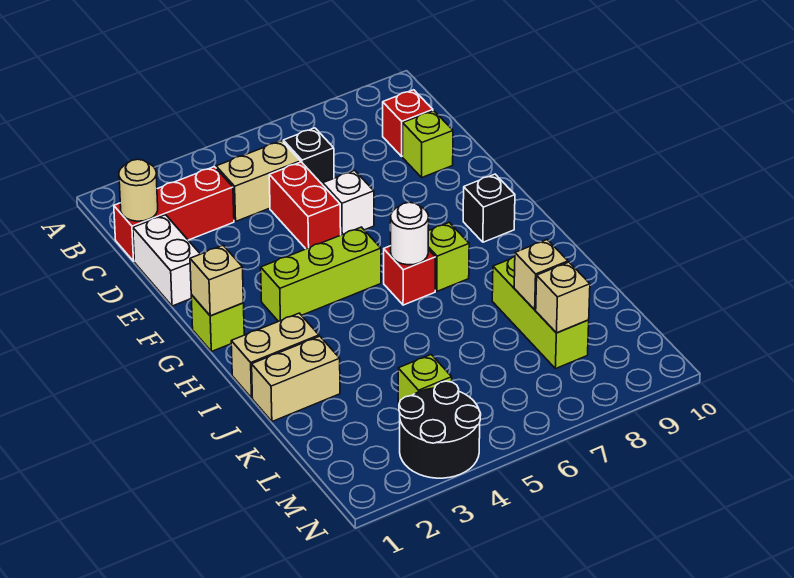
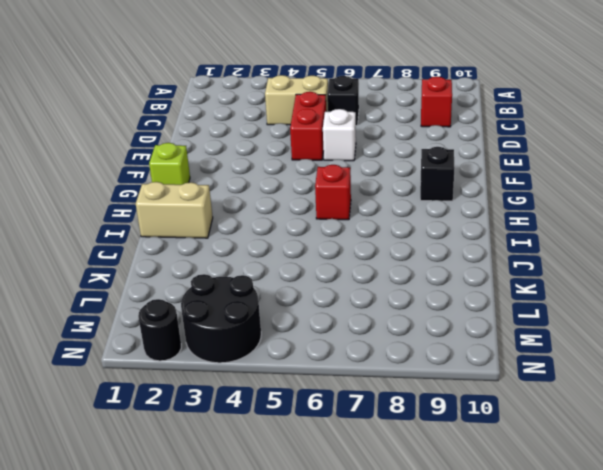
black 1x1 round brick [138,299,181,361] -> none
none -> red 1x3 brick [114,167,234,261]
none -> white 1x2 brick [133,215,200,306]
none -> lime 1x1 brick [403,111,453,177]

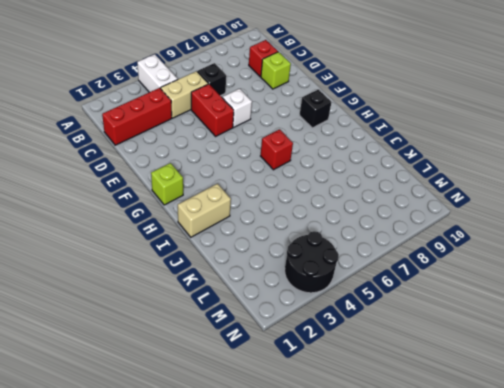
white 1x2 brick [137,54,178,92] -> white 1x2 brick moved to [133,215,200,306]
none -> lime 1x3 brick [261,227,381,322]
none -> lime 1x1 brick [428,222,469,291]
none -> tan 1x2 brick [252,336,340,422]

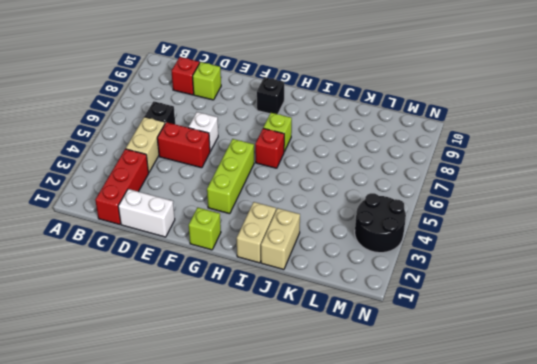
none -> lime 1x3 brick [492,257,589,369]
none -> lime 1x1 brick [398,355,452,404]
none -> tan 1x1 round brick [119,159,158,221]

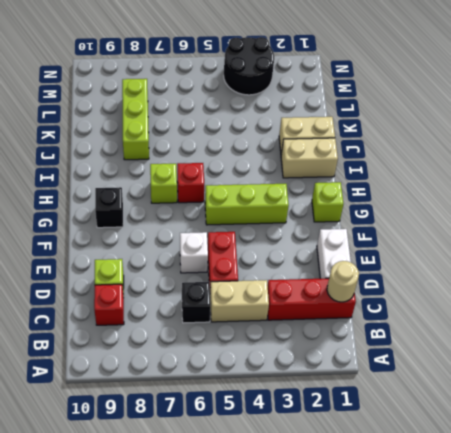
none -> lime 1x1 brick [398,355,452,404]
none -> tan 1x1 brick [190,245,243,316]
none -> white 1x1 round brick [391,202,429,265]

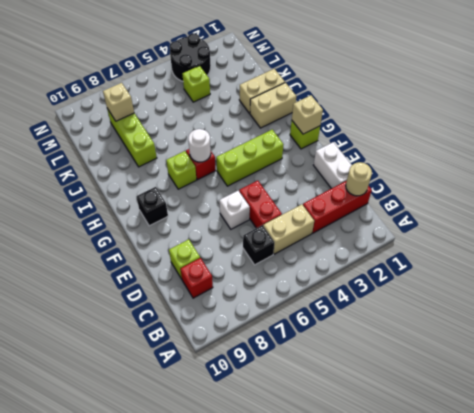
none -> tan 1x1 brick [514,240,568,310]

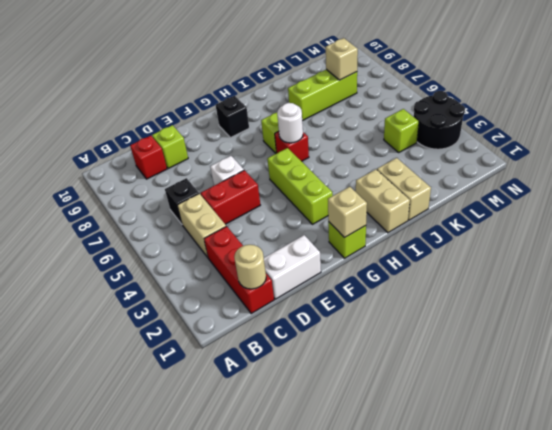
none -> tan 1x1 brick [514,240,568,310]

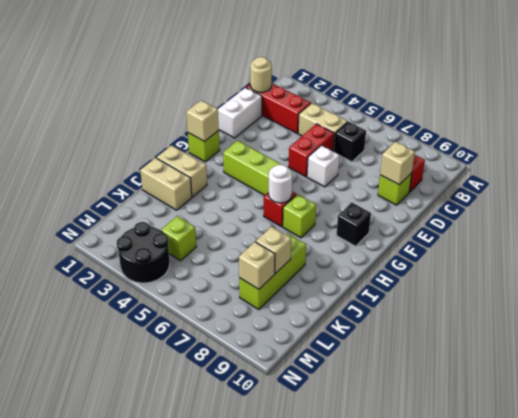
tan 1x1 brick [380,142,415,185] -> none

